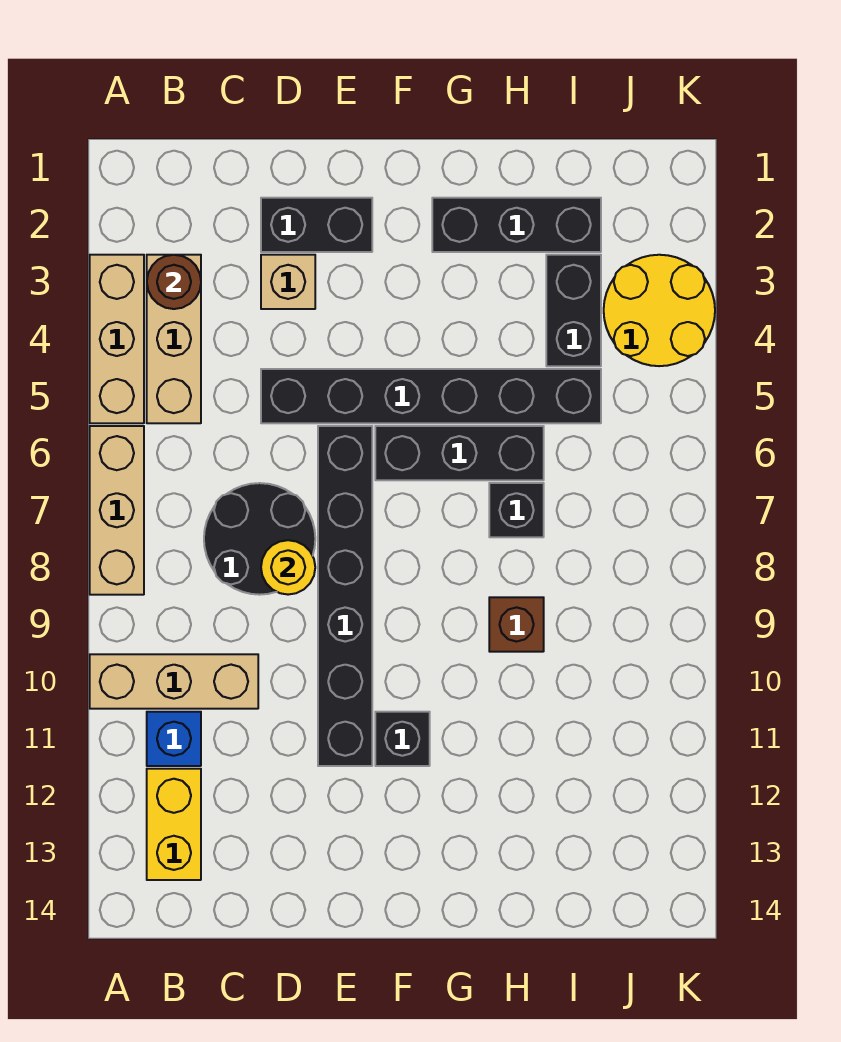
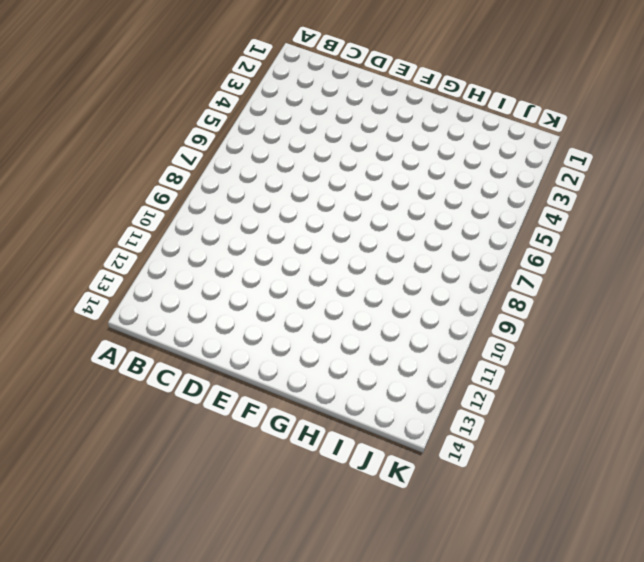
none -> tan 1x3 brick [90,255,144,423]
none -> tan 1x3 brick [90,426,144,595]
none -> tan 1x3 brick [90,654,258,709]

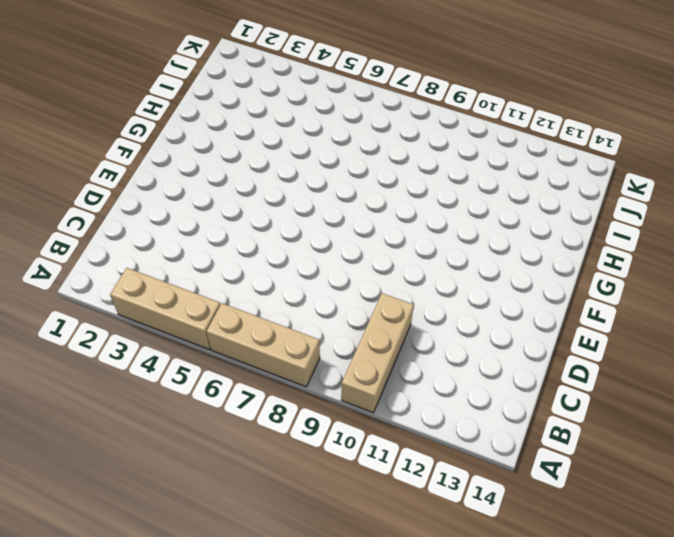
none -> tan 1x3 brick [147,255,201,423]
none -> blue 1x1 brick [147,712,201,766]
none -> yellow 1x2 brick [147,769,201,880]

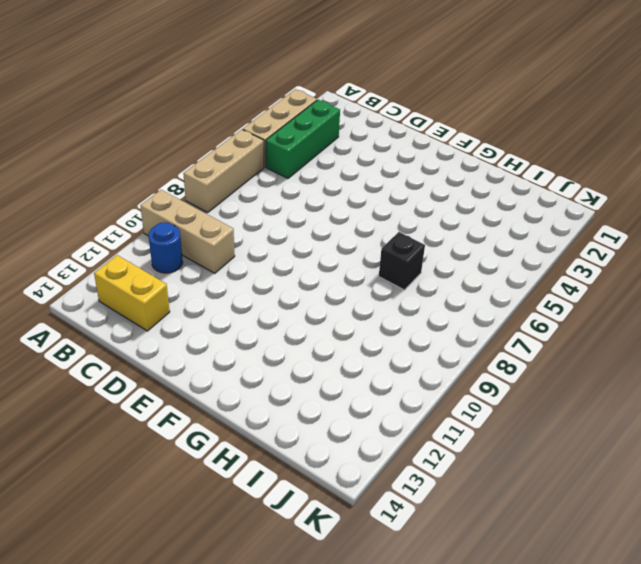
green 1x3 brick [266,100,340,178] -> tan 1x3 brick [147,255,201,423]
blue 1x1 round brick [149,222,183,273] -> blue 1x1 brick [147,712,201,766]
yellow 1x2 brick [94,255,170,331] -> yellow 1x2 brick turned to [147,769,201,880]
none -> black 2x2 round brick [204,483,315,595]
none -> black 1x2 brick [261,198,372,252]
none -> tan 1x1 brick [261,255,315,309]

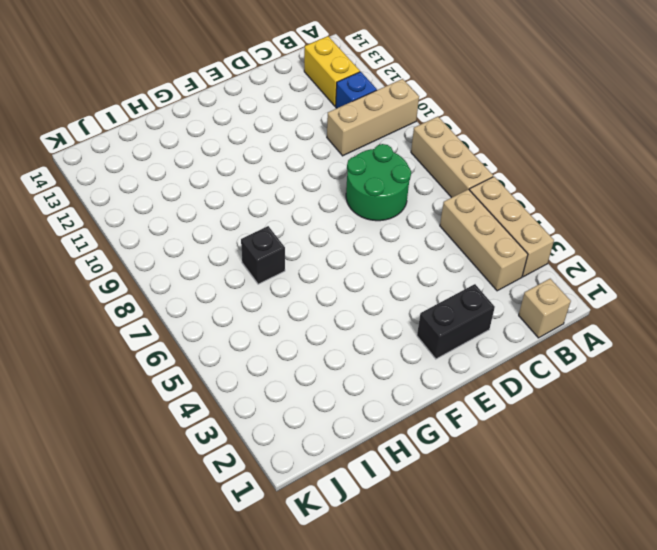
tan 1x1 brick [519,279,571,338] -> tan 1x1 brick moved to [261,255,315,309]
green 2x2 round brick [346,144,411,221] -> black 2x2 round brick [204,483,315,595]
none -> black 1x6 brick [261,369,601,423]
none -> black 1x6 brick [318,426,372,766]
none -> black 1x3 brick [375,426,544,480]

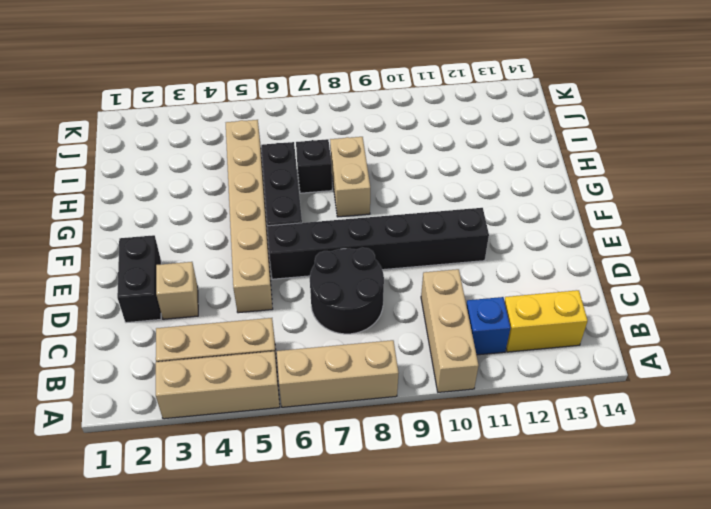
tan 1x6 brick [226,120,273,313] -> black 1x6 brick [261,369,601,423]
tan 1x2 brick [330,137,370,217] -> none
none -> black 1x1 brick [375,712,430,766]
none -> black 1x3 brick [432,198,601,252]
none -> brown 1x1 brick [489,597,544,652]

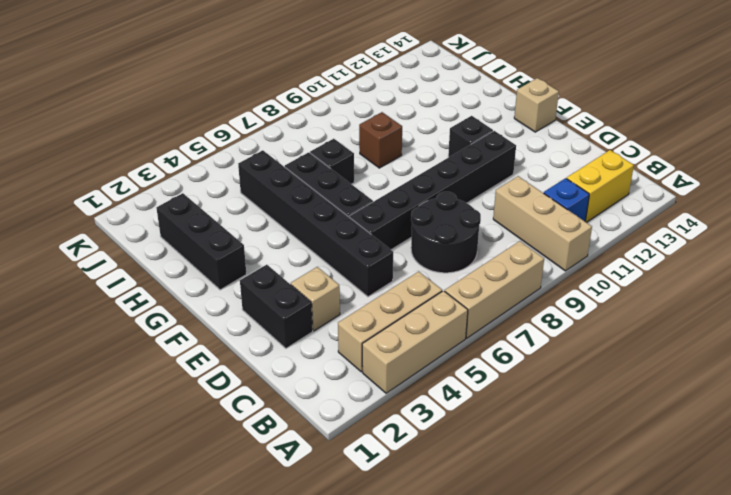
tan 1x1 brick [514,78,559,132] -> none
none -> black 1x2 brick [546,255,601,366]
none -> yellow 2x2 round brick [604,255,715,366]
none -> brown 1x1 round brick [147,255,201,309]

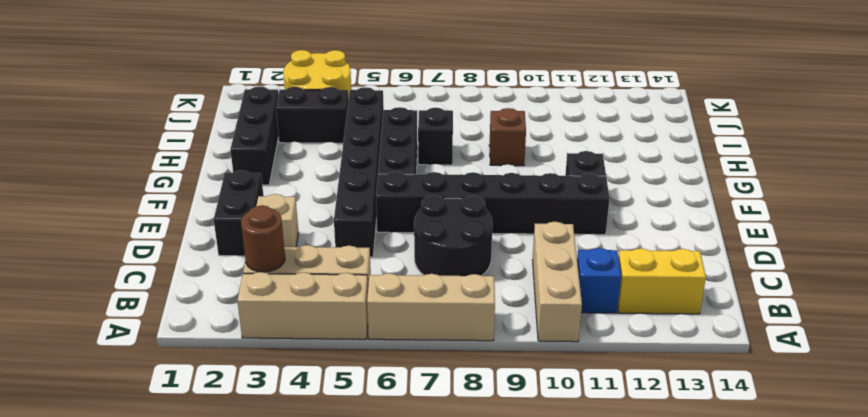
none -> yellow 1x1 round brick [261,540,315,595]

